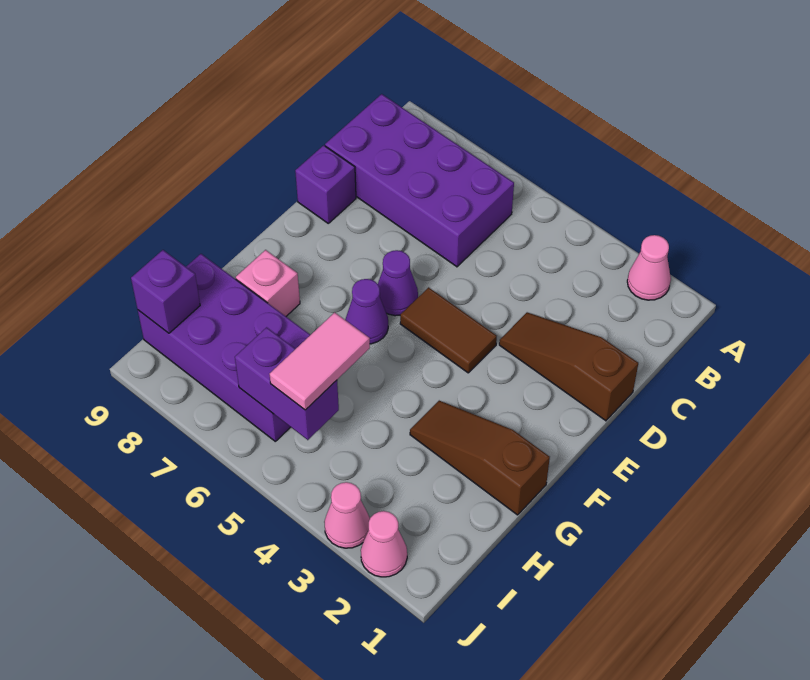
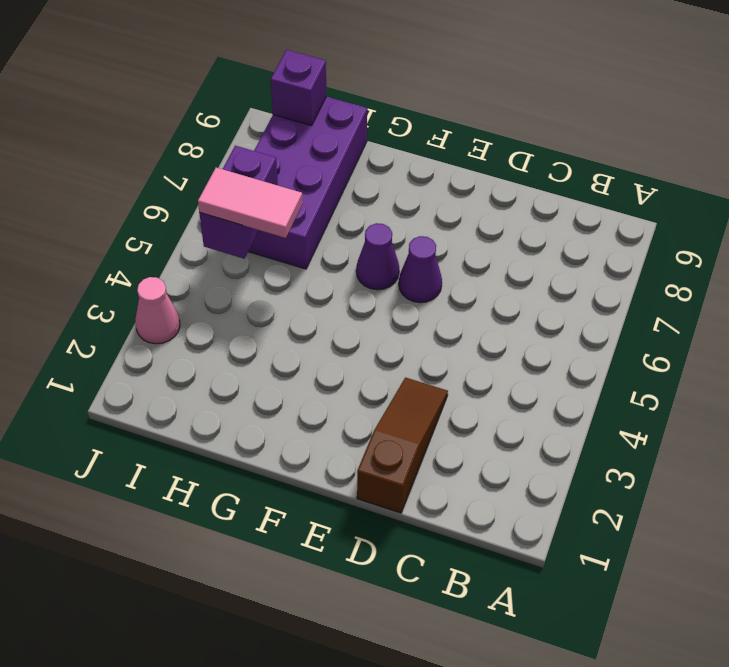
none -> pink 1x1 cone [627,235,671,300]
none -> purple 2x4 brick [325,94,514,267]
none -> purple 1x1 brick [295,145,356,223]

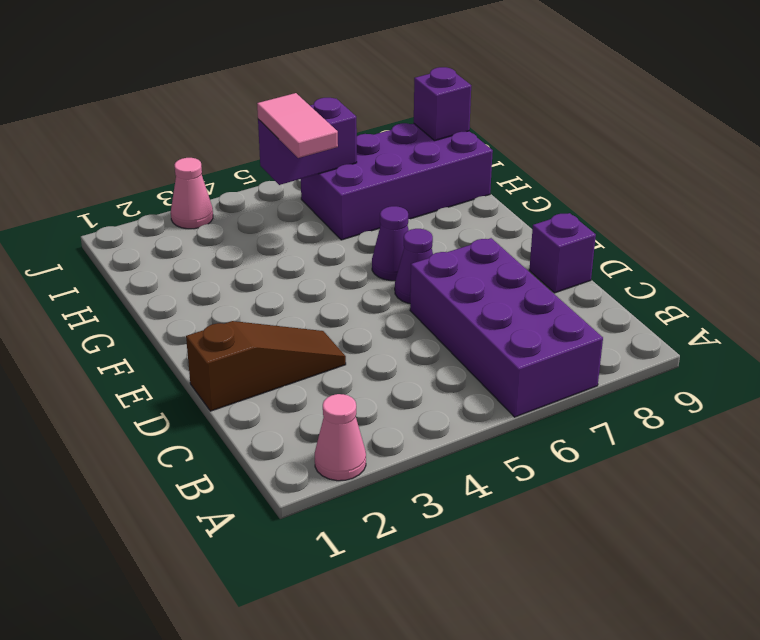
purple 2x4 brick [410,238,603,417] -> purple 2x4 brick turned to [325,94,514,267]
none -> brown 1x2 tile [400,287,497,373]
none -> brown 1x3 slope [410,401,550,515]
none -> pink 1x1 brick [236,250,300,316]

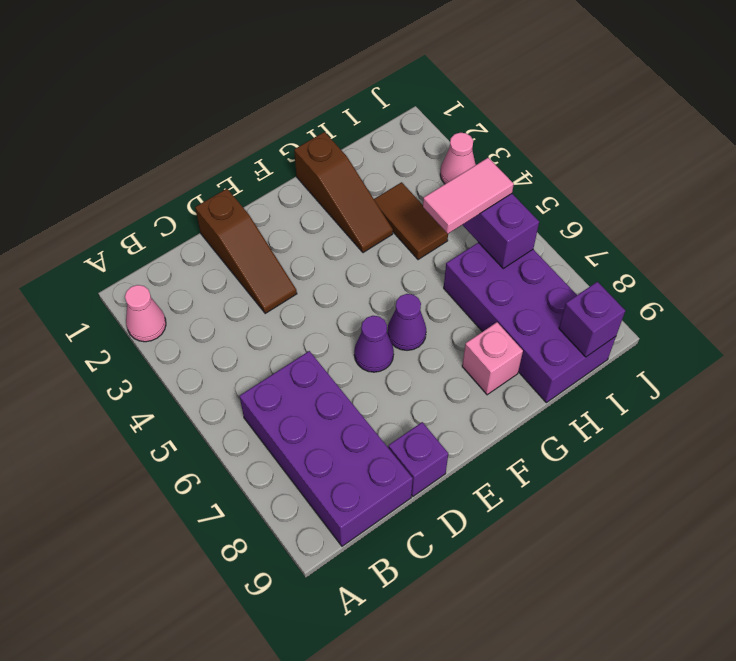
brown 1x2 tile [374,182,448,260] -> brown 1x2 tile moved to [400,287,497,373]
none -> pink 1x1 cone [361,511,407,577]

